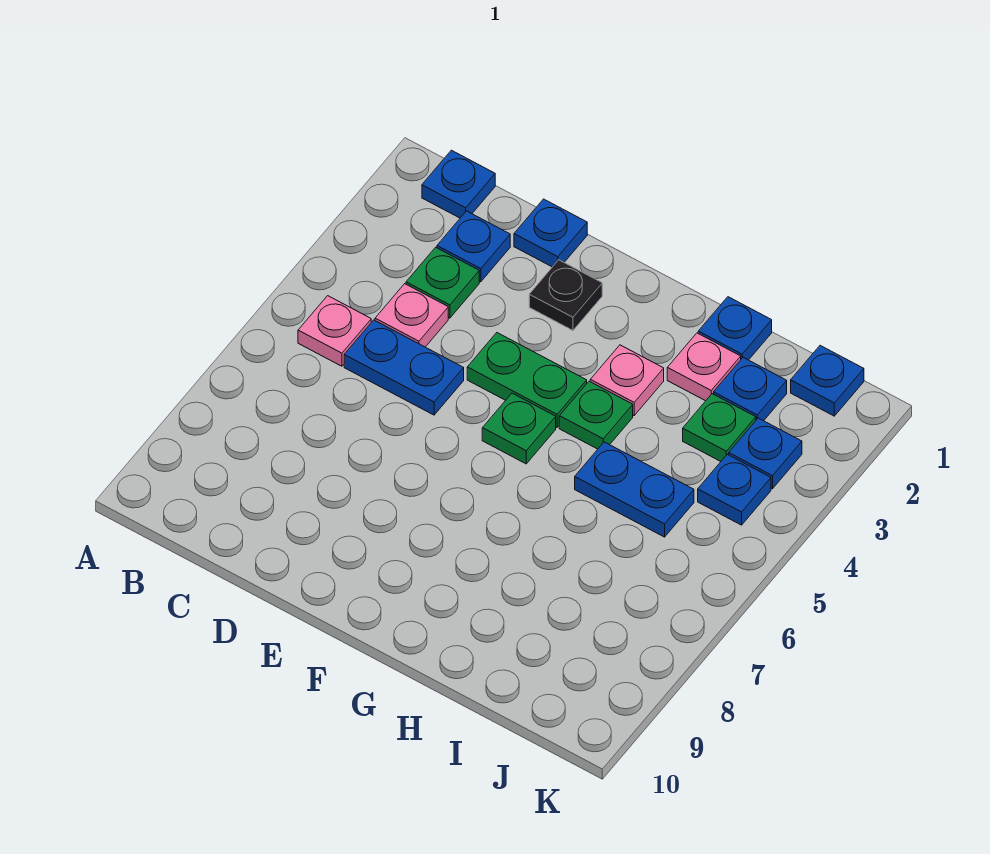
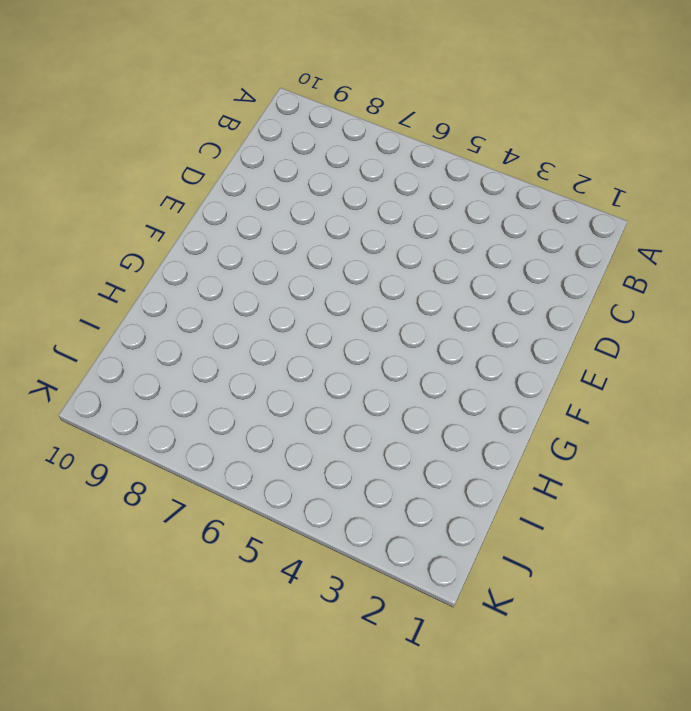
none -> blue 1x1 plate [422,150,495,218]
none -> pink 1x1 plate [298,296,371,366]
none -> blue 1x1 plate [437,211,510,282]

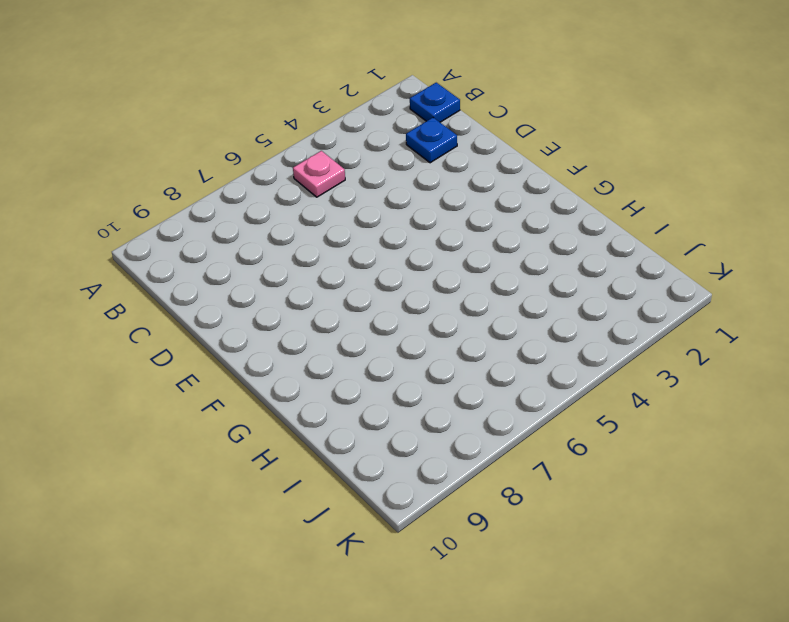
none -> green 1x1 plate [406,247,479,318]
none -> pink 1x1 plate [375,284,448,347]
none -> blue 1x2 plate [344,320,464,415]

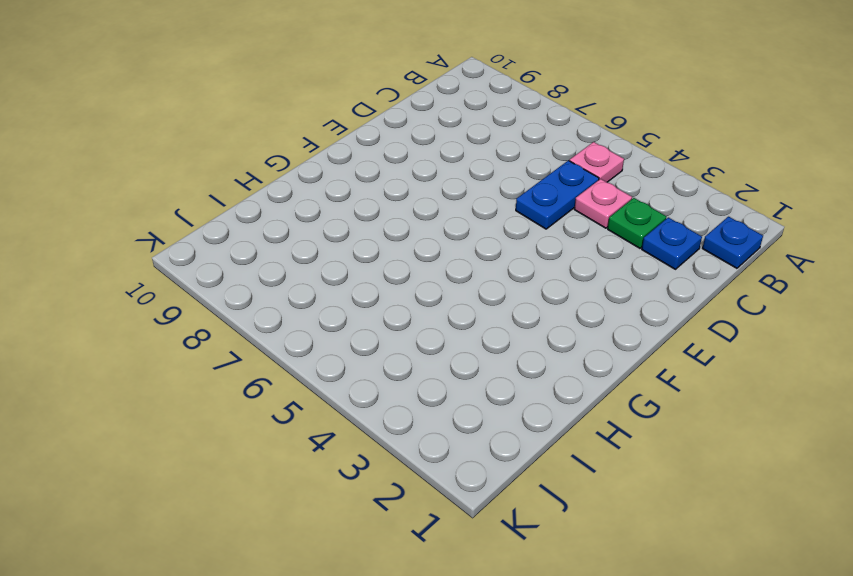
none -> blue 1x1 plate [514,199,587,267]
none -> black 1x1 plate [529,260,602,330]
none -> green 1x2 plate [467,333,587,427]

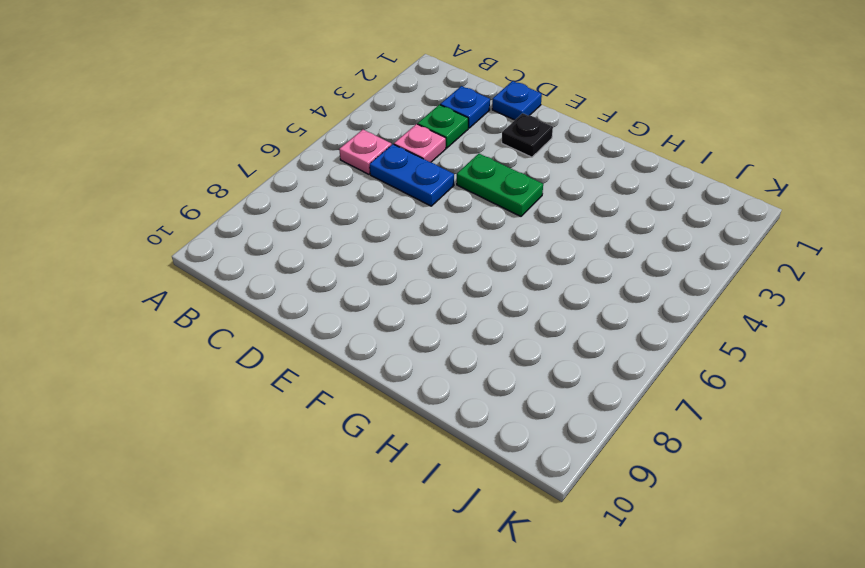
none -> blue 1x1 plate [422,150,495,218]
none -> green 1x1 plate [482,393,556,464]
none -> pink 1x1 plate [590,345,664,415]

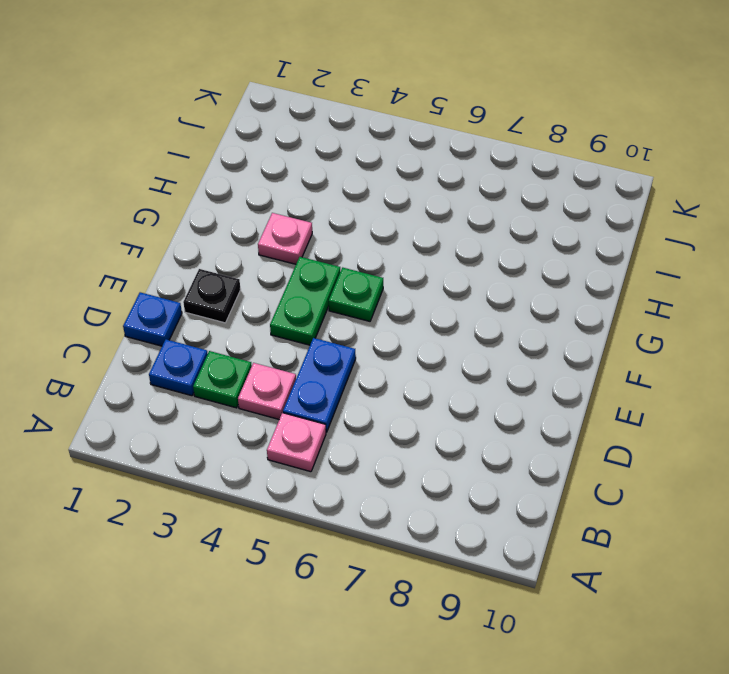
none -> blue 1x1 plate [422,150,495,218]
none -> green 1x1 plate [559,381,633,449]
none -> blue 1x1 plate [698,297,772,360]

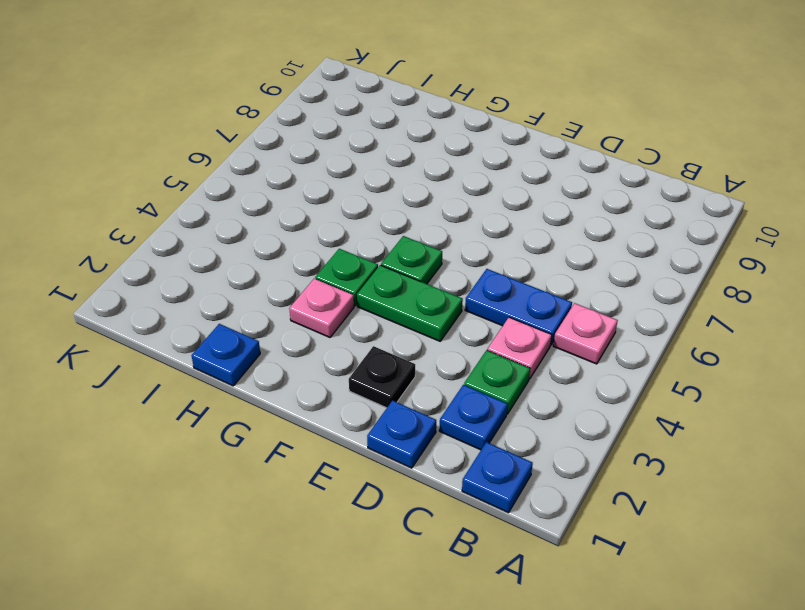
none -> pink 1x1 plate [667,333,741,401]
none -> blue 1x2 plate [575,442,694,537]
none -> blue 1x1 plate [714,357,787,421]

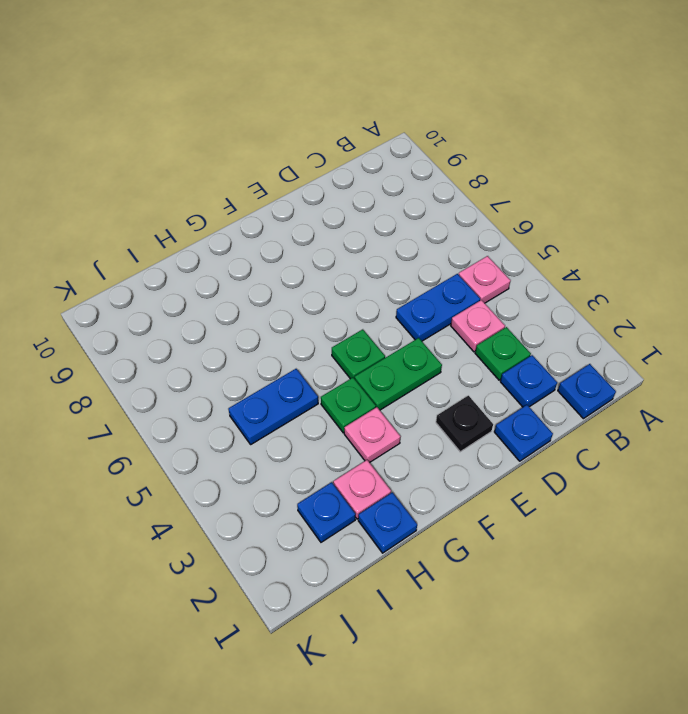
none -> green 1x1 plate [683,394,756,461]
none -> blue 1x1 plate [791,346,864,416]
none -> blue 1x1 plate [729,418,802,489]

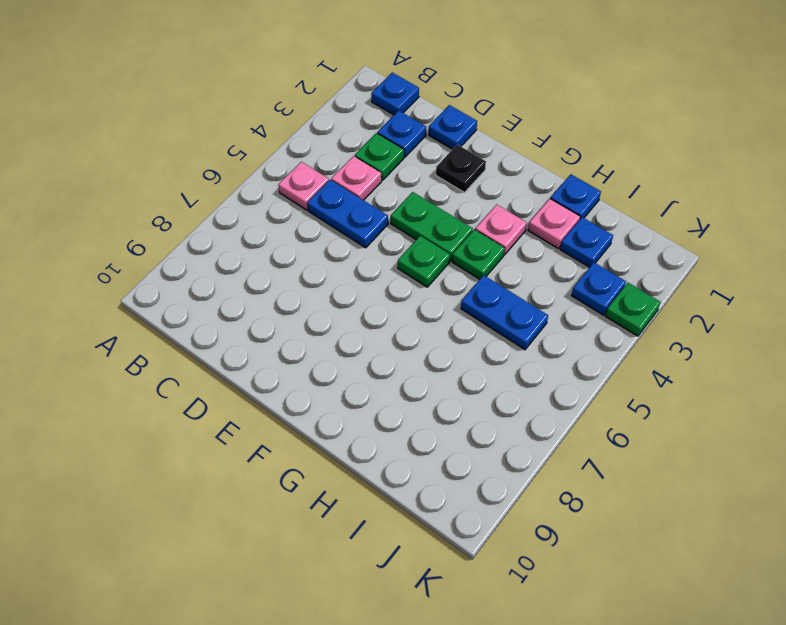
green 1x1 plate [605,283,660,336] -> green 1x1 plate moved to [683,394,756,461]
none -> blue 1x1 plate [791,346,864,416]
none -> blue 1x1 plate [698,454,771,525]

